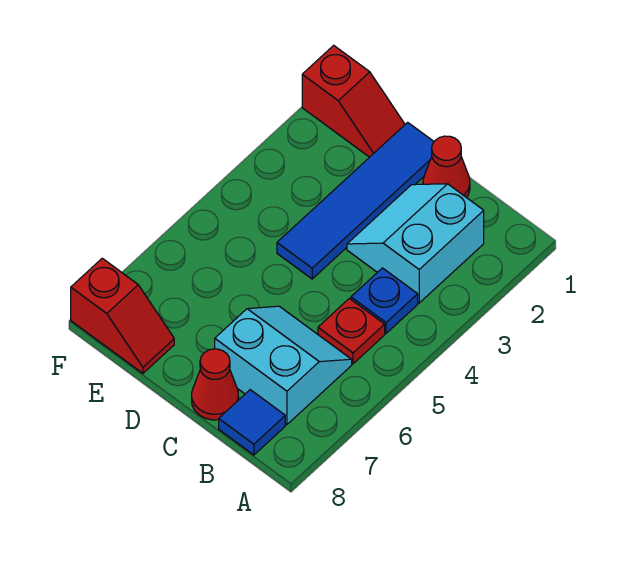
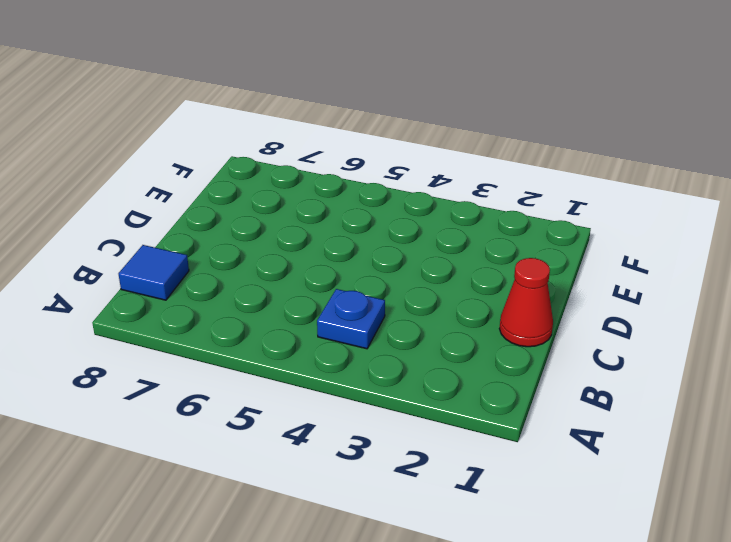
none -> cyan 2x2 slope [347,184,484,303]
none -> red 1x1 plate [318,298,385,364]

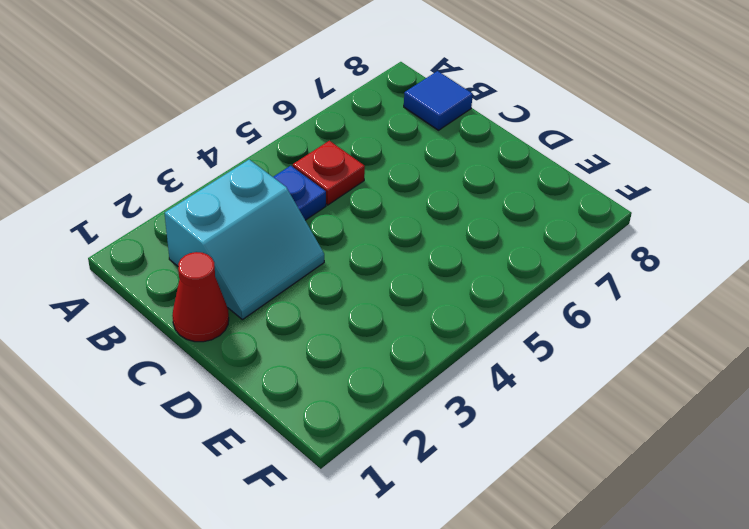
none -> cyan 2x2 slope [215,306,352,425]
none -> red 1x1 cone [192,349,239,420]

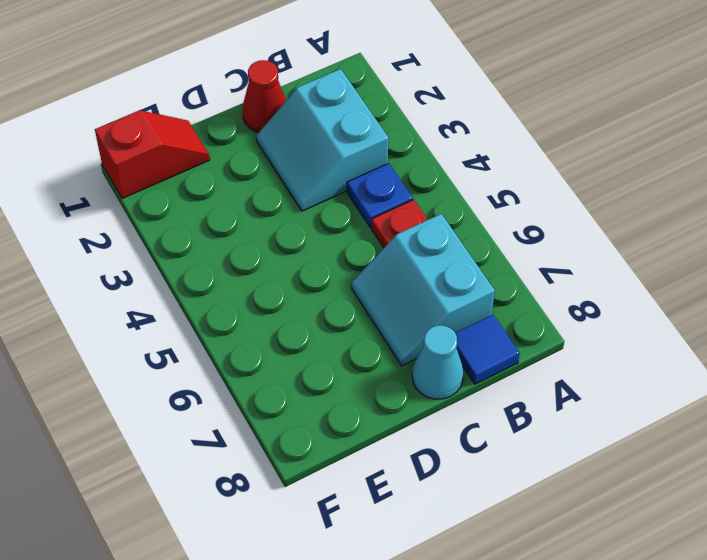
cyan 2x2 slope [352,214,495,366] -> cyan 2x2 slope turned to [215,306,352,425]
cyan 1x1 cone [412,325,463,399] -> red 1x1 cone [192,349,239,420]
none -> blue 1x4 tile [277,122,434,279]
none -> red 1x2 slope [71,258,174,373]

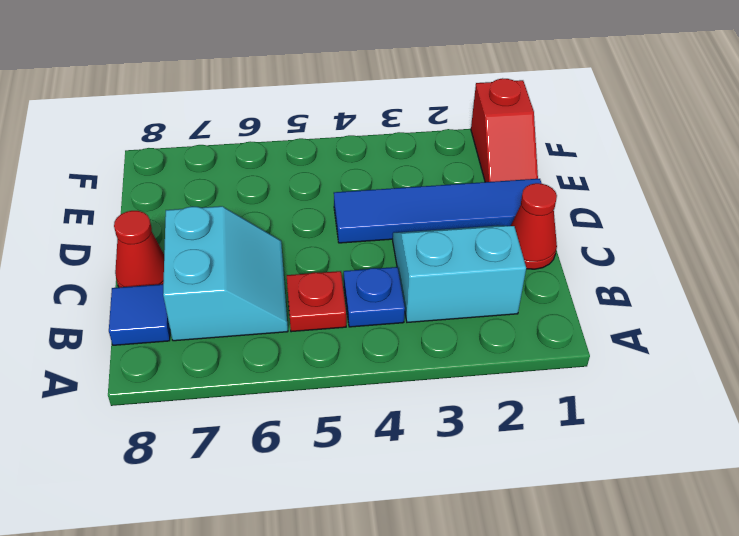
none -> red 1x2 slope [71,258,174,373]

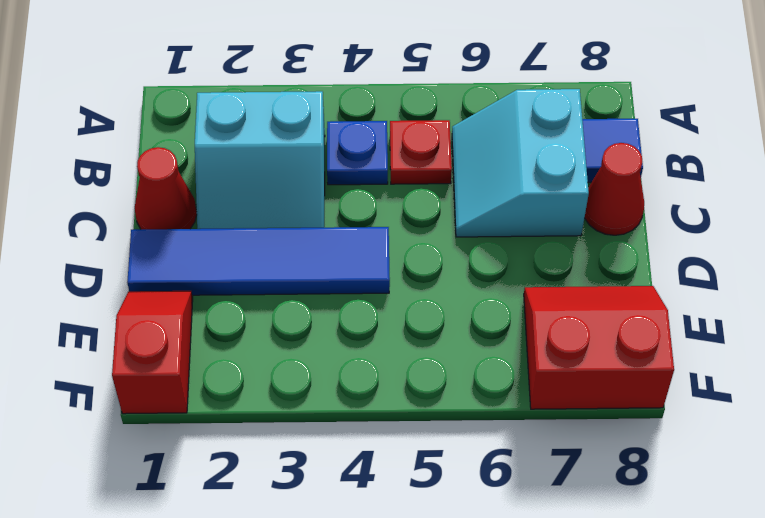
red 2x2 slope [524,286,674,409] -> red 1x2 slope [71,258,174,373]

